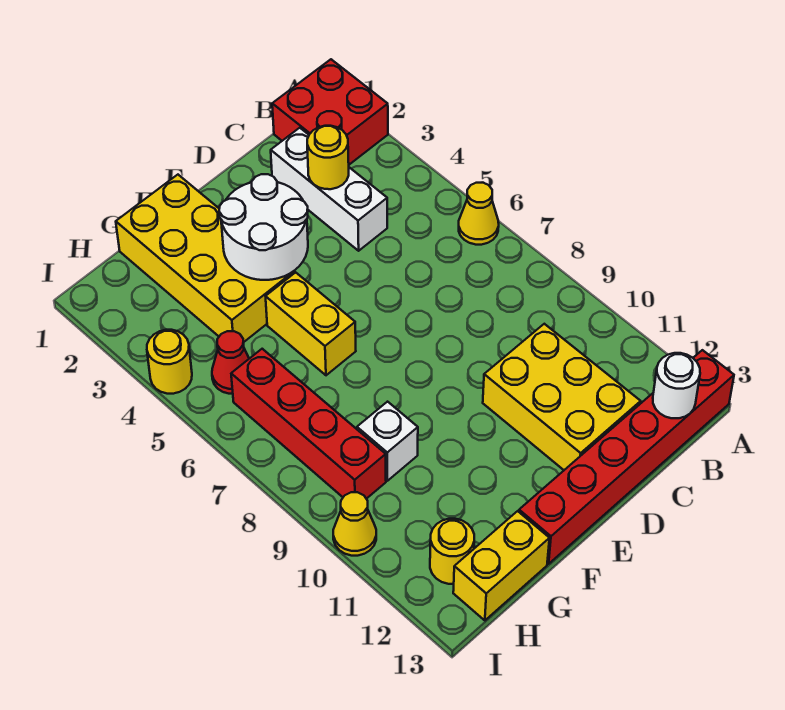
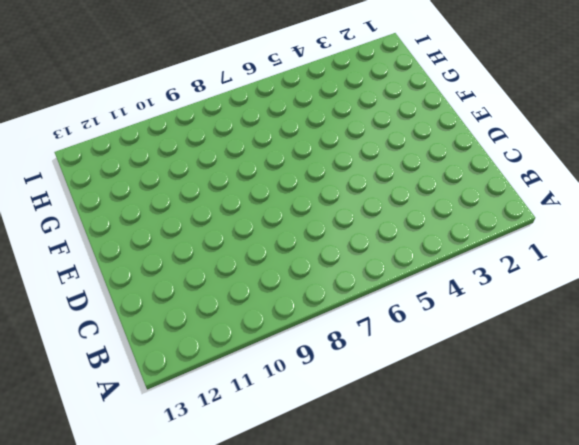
none -> red 2x2 brick [272,59,388,165]
none -> yellow 1x1 cone [459,183,499,245]
none -> red 1x6 brick [519,350,734,564]

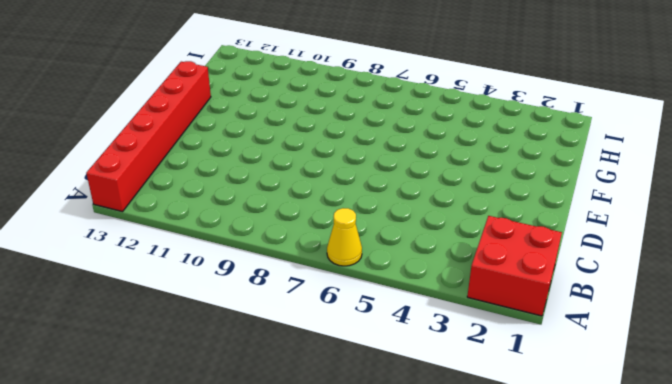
none -> white 1x3 brick [271,128,387,251]
none -> yellow 2x3 brick [483,324,641,470]
none -> yellow 2x4 brick [116,175,294,342]

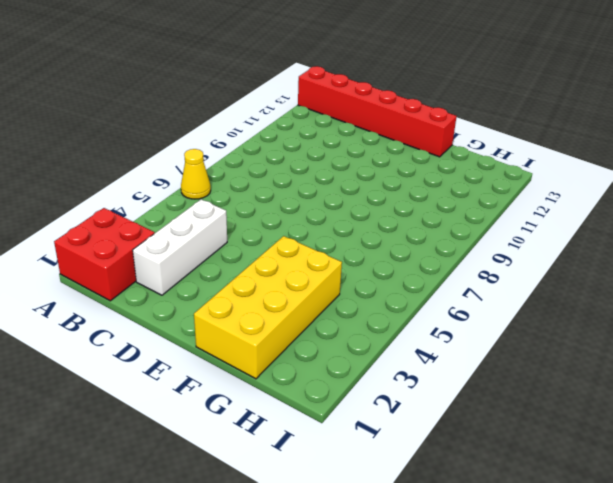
none -> yellow 2x3 brick [483,324,641,470]
none -> yellow 1x2 brick [266,272,356,375]
none -> white 1x1 brick [357,402,418,481]

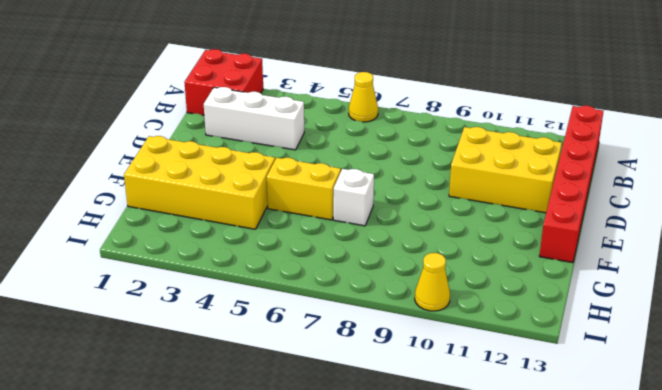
white 1x1 brick [333,169,374,226] -> white 1x1 brick moved to [357,402,418,481]
none -> yellow 1x2 brick [453,511,549,620]
none -> red 1x1 cone [212,331,249,394]
none -> red 1x4 brick [231,349,386,499]

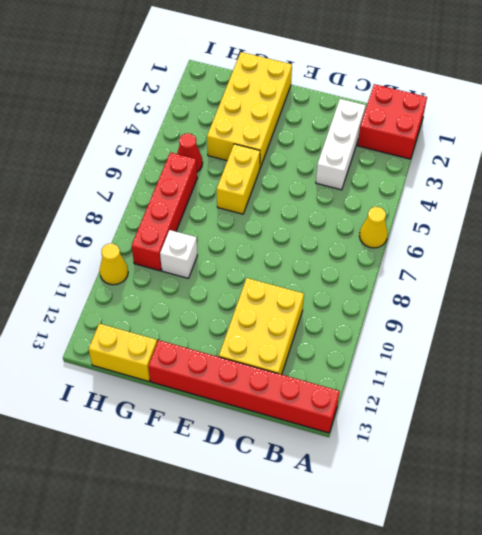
none -> yellow 1x1 round brick [430,519,474,584]
none -> yellow 1x1 round brick [147,330,192,394]
none -> white 1x1 round brick [653,353,700,418]

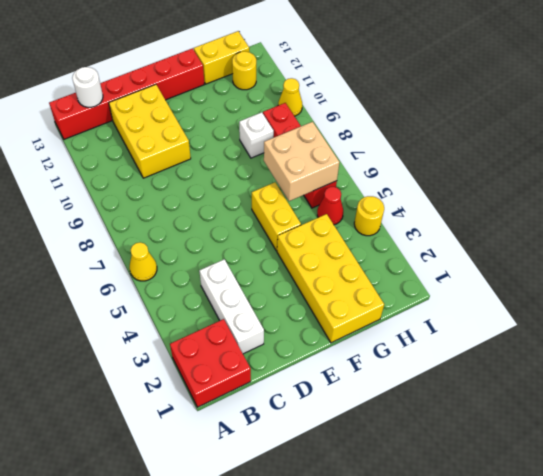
tan 2x2 brick [264,122,339,201] -> none
none -> yellow 1x1 round brick [307,126,349,189]
none -> white 2x2 round brick [219,174,308,280]

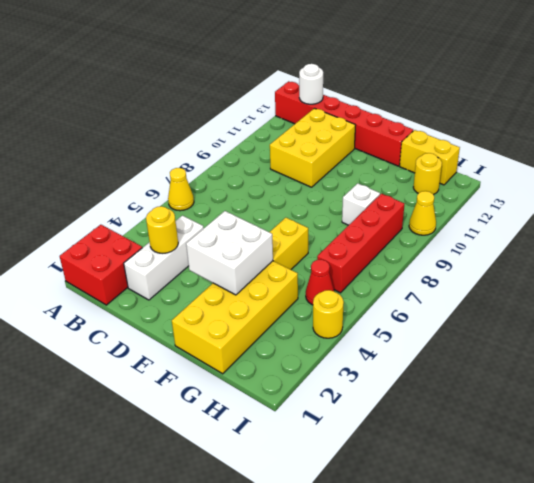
white 2x2 brick [186,211,273,295] -> white 2x2 round brick [219,174,308,280]

